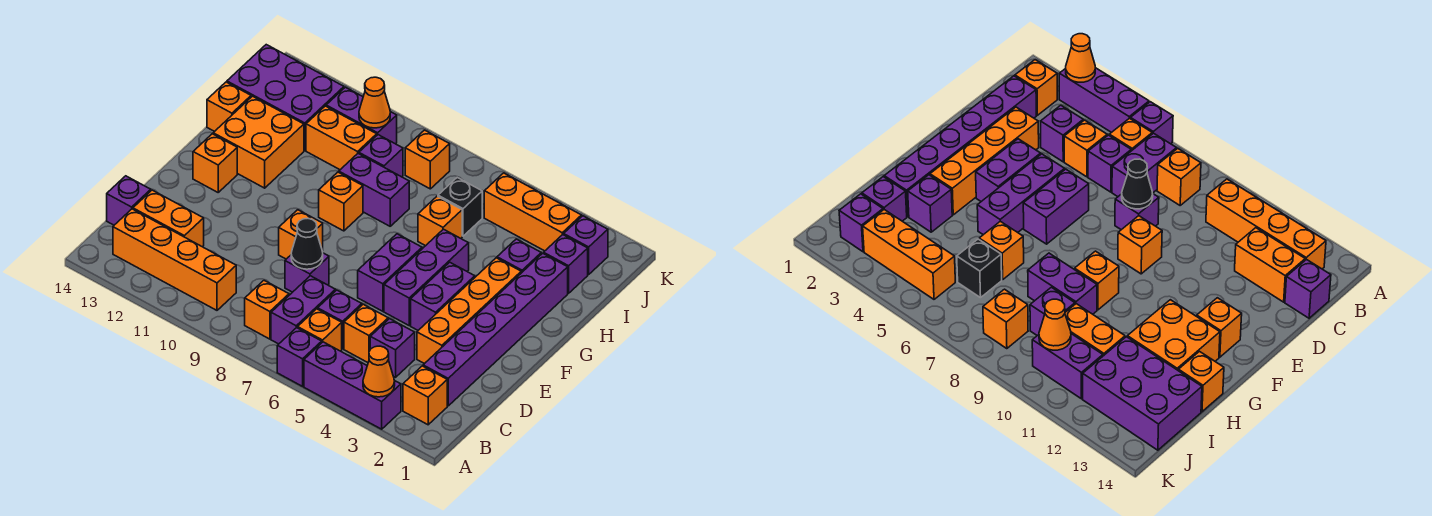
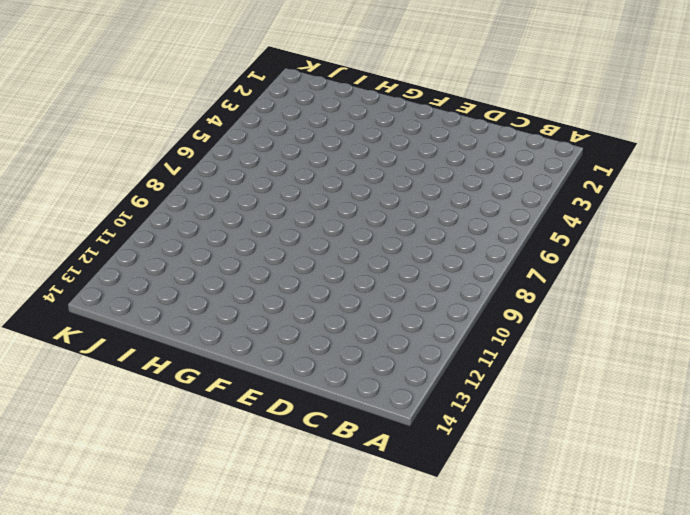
none -> purple 1x3 brick [304,342,401,429]
none -> purple 1x1 brick [277,328,322,386]
none -> orange 1x1 brick [403,366,447,425]
none -> orange 1x1 brick [298,309,342,351]

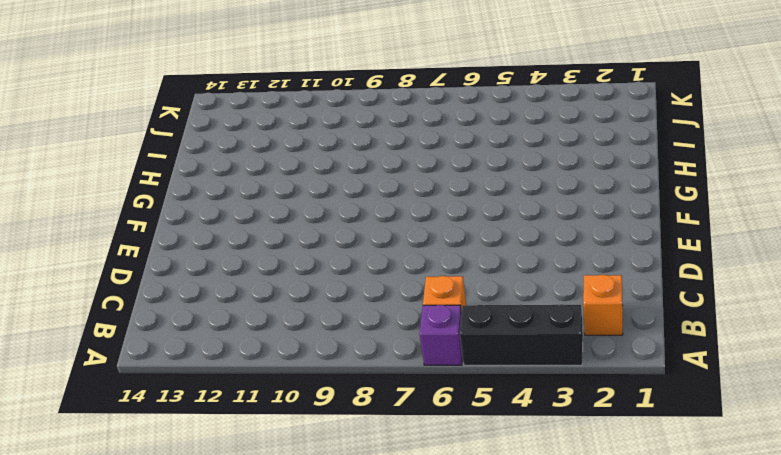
black 1x3 brick [460,304,583,365] -> purple 1x3 brick [304,342,401,429]
none -> purple 1x2 brick [271,276,335,344]
none -> orange 1x1 brick [245,280,289,339]
none -> orange 1x4 brick [113,209,236,310]
none -> purple 1x6 brick [423,253,568,406]

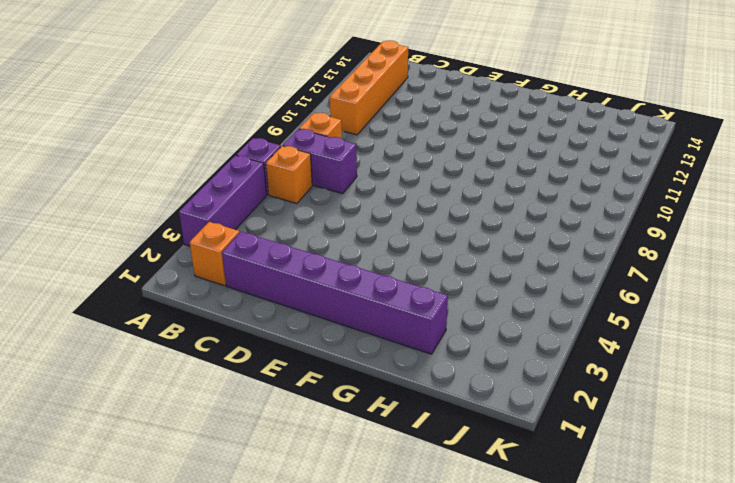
none -> purple 1x1 brick [370,319,415,377]
none -> orange 1x1 brick [344,304,388,362]
none -> purple 1x1 brick [318,290,362,349]
none -> orange 1x2 brick [133,190,204,247]

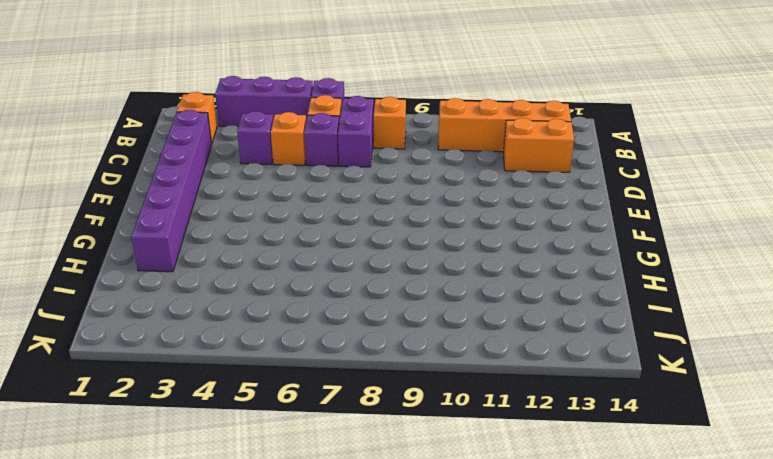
none -> purple 1x1 brick [107,176,151,225]
none -> orange 1x4 brick [417,258,521,364]
none -> purple 1x1 brick [285,253,329,292]
none -> purple 1x2 brick [411,262,475,330]

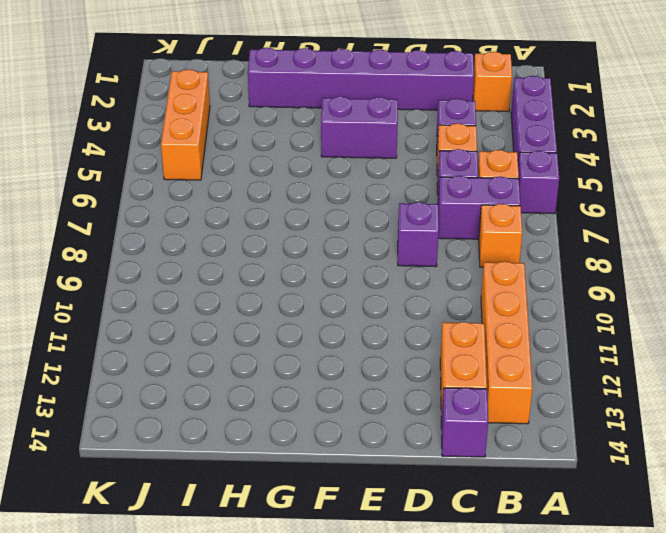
none -> orange 1x4 brick [417,258,521,364]
none -> purple 1x3 brick [384,229,469,325]
none -> purple 1x2 brick [358,234,422,311]
none -> orange 1x1 brick [279,210,323,259]

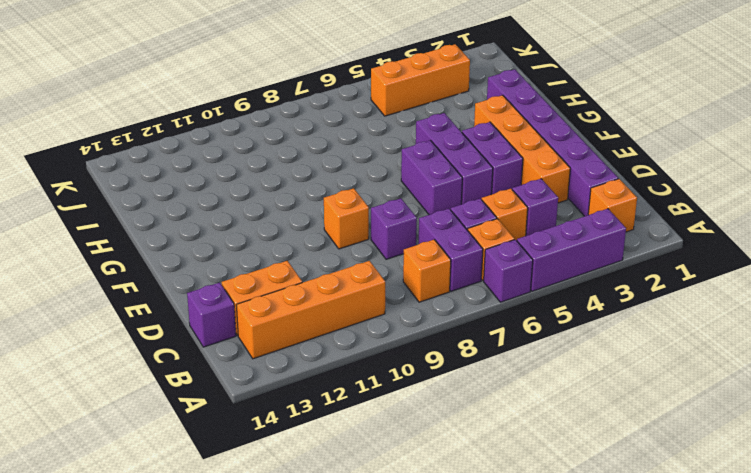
none -> orange 1x1 brick [193,134,237,192]
none -> orange 1x1 brick [319,172,363,231]
none -> orange 2x2 brick [213,96,304,188]
none -> purple 1x1 brick [497,239,541,273]

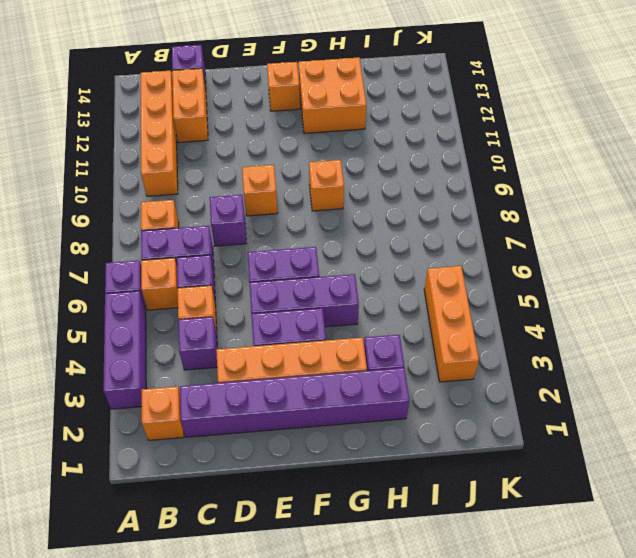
none -> orange 1x1 brick [418,196,462,246]
none -> purple 1x2 brick [339,154,409,226]
none -> orange 1x1 brick [207,82,251,132]
none -> purple 1x1 brick [544,235,588,293]

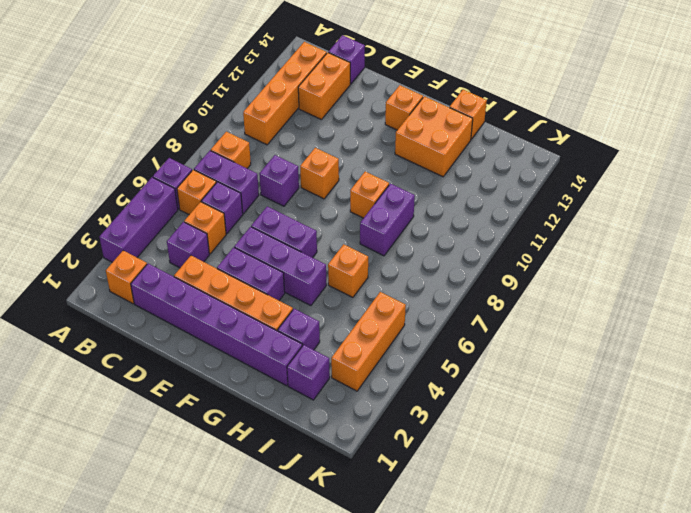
none -> black 1x1 brick [438,178,482,236]
none -> purple 1x1 brick [359,135,403,177]
none -> orange 1x2 brick [306,106,377,170]
none -> purple 2x3 brick [227,45,344,151]

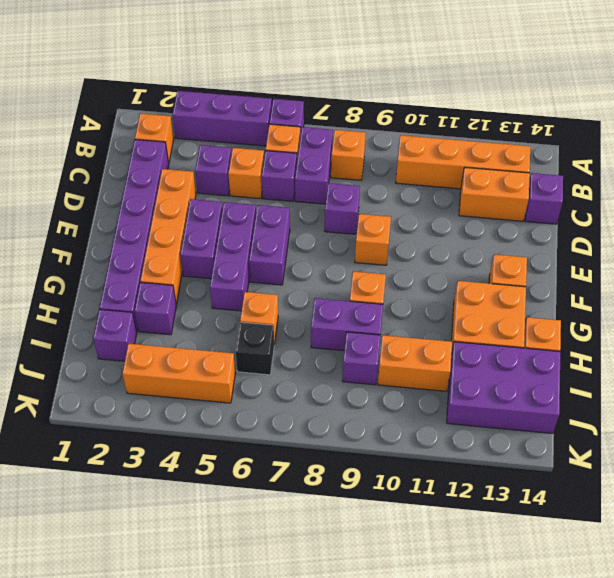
none -> purple 1x1 brick [564,216,608,274]
none -> orange 1x1 brick [405,130,450,189]
none -> purple 1x2 brick [326,87,397,144]
none -> orange 1x1 cone [363,346,395,397]

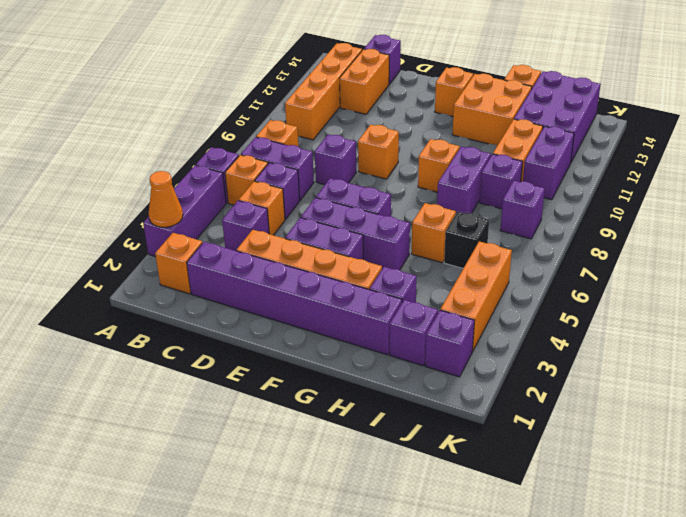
purple 1x1 brick [500,181,545,239] -> orange 1x1 brick [405,130,450,189]
none -> black 1x1 cone [291,219,323,269]
none -> orange 1x1 cone [359,77,390,128]

